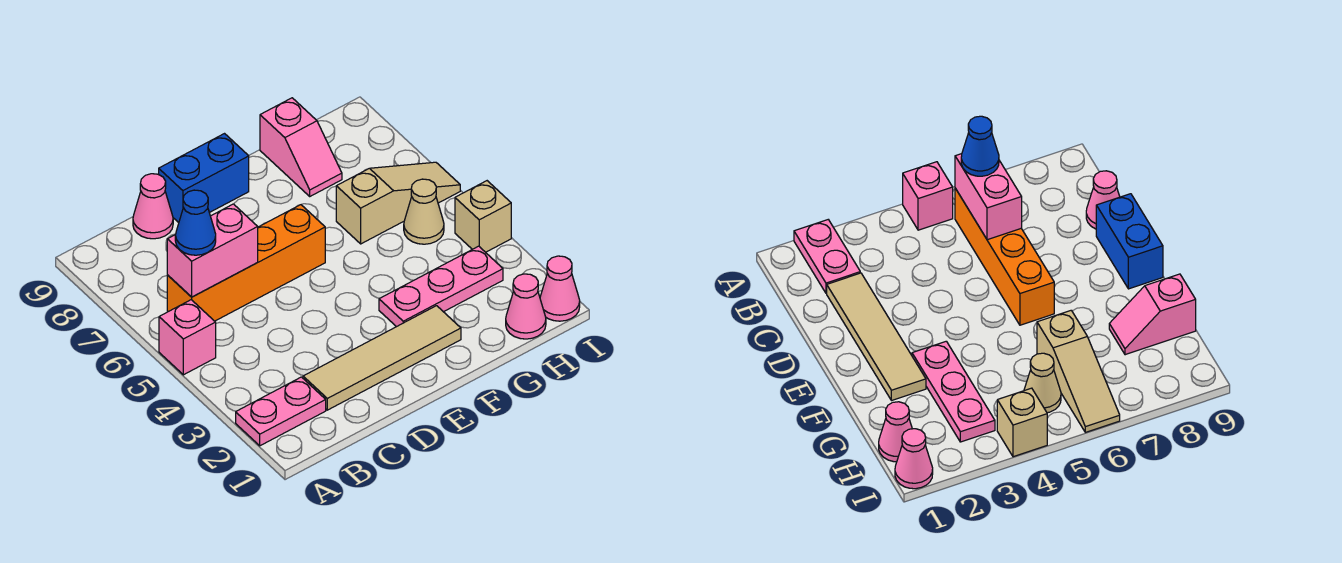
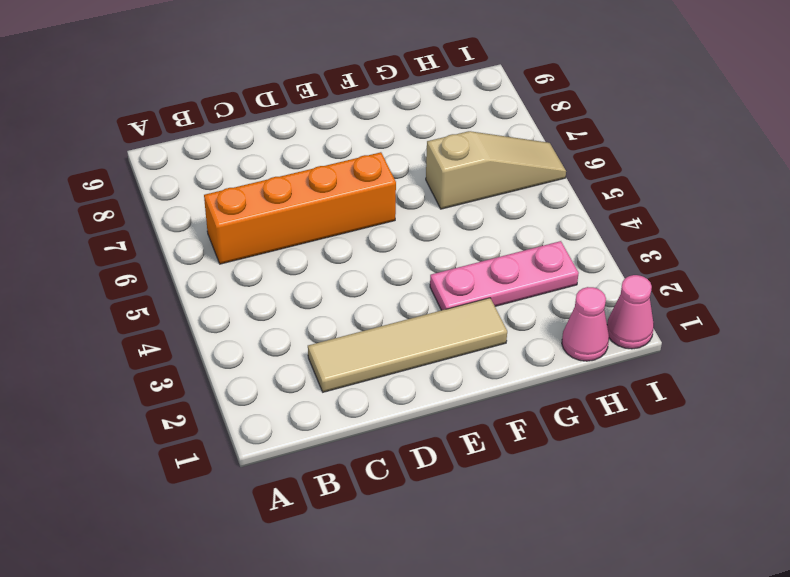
none -> pink 1x2 plate [236,377,326,446]
none -> pink 1x1 brick [159,300,216,375]
none -> pink 1x1 cone [133,174,173,239]

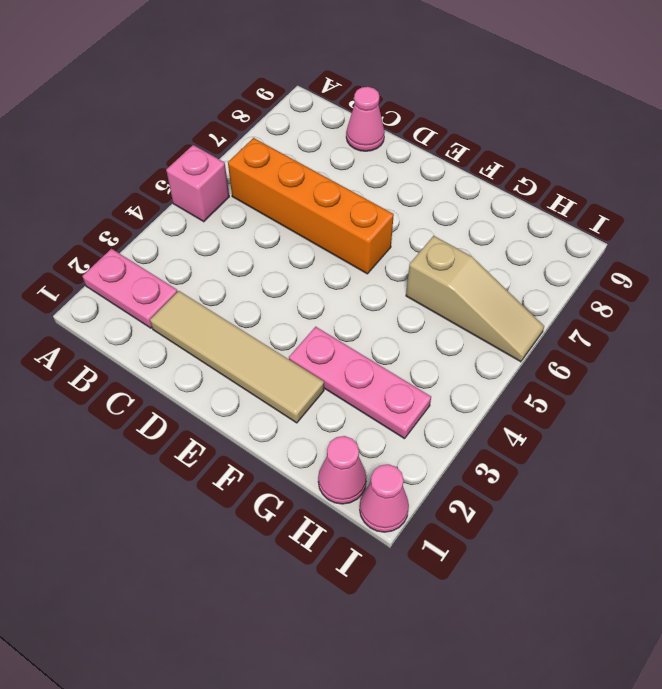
none -> blue 1x2 brick [159,134,249,223]
none -> pink 1x2 slope [260,98,342,196]
none -> tan 1x1 cone [404,179,444,244]

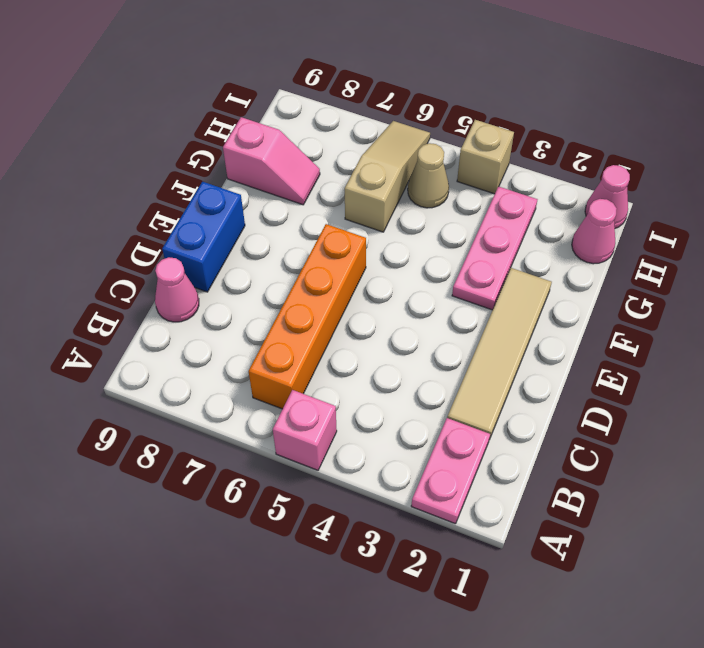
none -> pink 1x2 brick [167,204,258,297]
none -> blue 1x1 cone [175,190,216,255]

